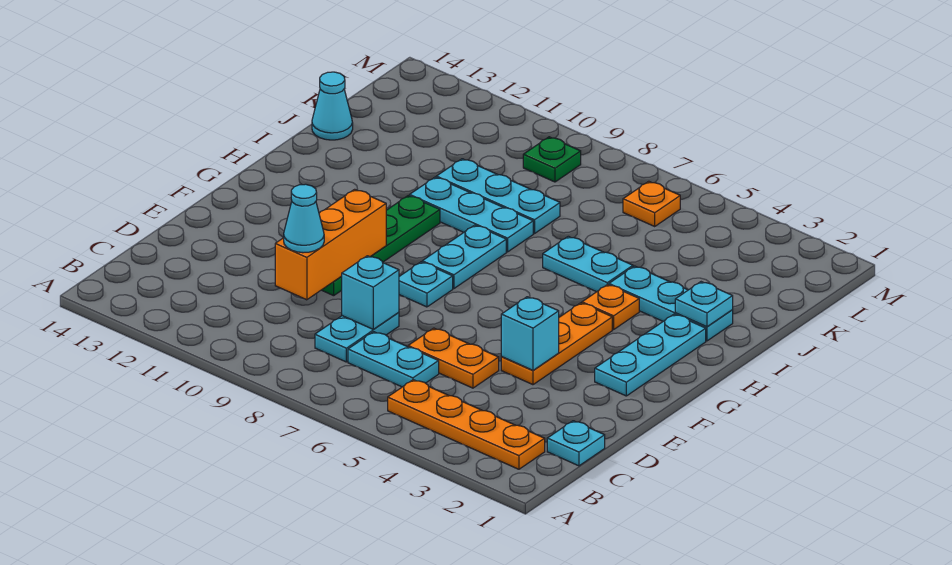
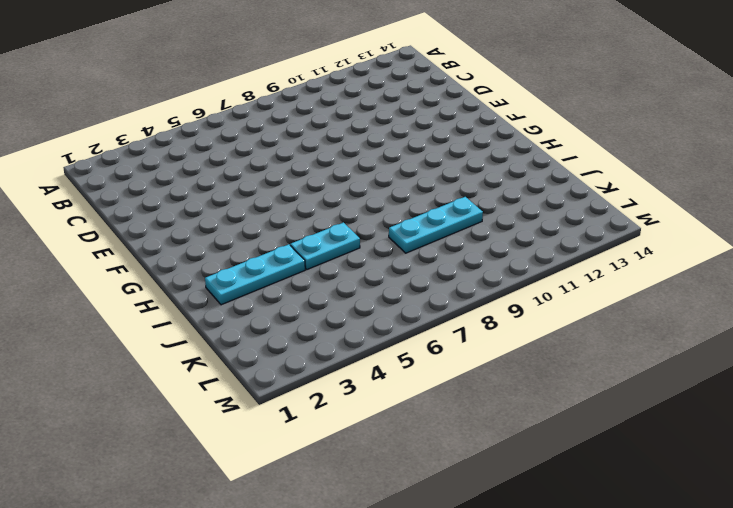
none -> orange 1x4 plate [388,380,545,469]
none -> cyan 1x1 plate [547,421,605,466]
none -> cyan 1x2 plate [348,332,439,387]

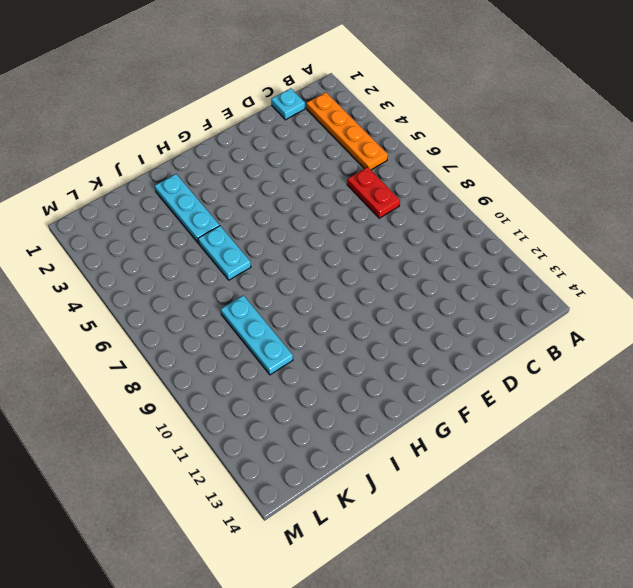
red 1x2 plate [347,167,400,218] -> cyan 1x2 plate [348,332,439,387]
none -> cyan 1x2 plate [315,312,399,362]
none -> orange 1x2 plate [408,328,499,388]
none -> orange 1x3 plate [501,303,612,385]

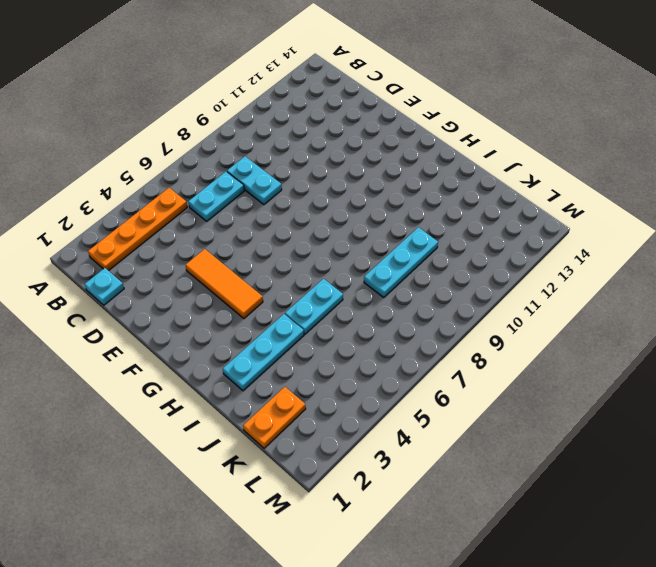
orange 1x3 tile [185,249,263,319] -> orange 1x3 plate [501,303,612,385]
orange 1x2 plate [243,387,306,448] -> orange 1x2 plate moved to [408,328,499,388]
none -> green 1x4 plate [322,195,440,296]
none -> cyan 1x3 plate [595,314,706,396]
none -> cyan 1x1 plate [399,262,453,307]

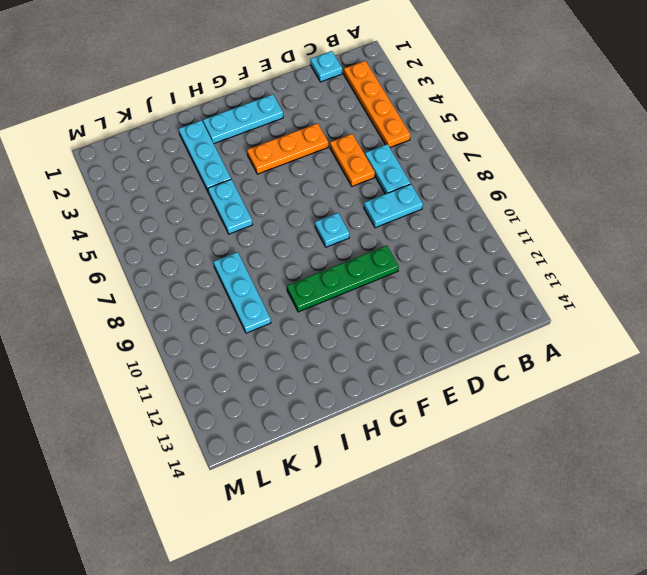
none -> cyan 1x2 plate [422,225,506,289]
none -> orange 1x1 plate [582,284,639,330]
none -> cyan 1x3 plate [410,177,533,252]

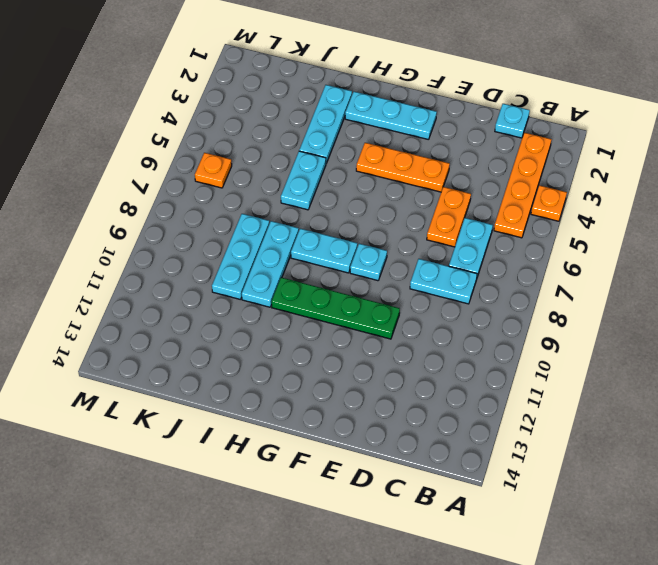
orange 1x1 plate [531,185,567,221] -> orange 1x1 plate moved to [582,284,639,330]
none -> cyan 1x1 cone [312,72,353,140]
none -> green 1x1 plate [523,137,581,182]
none -> cyan 1x1 brick [342,256,399,329]

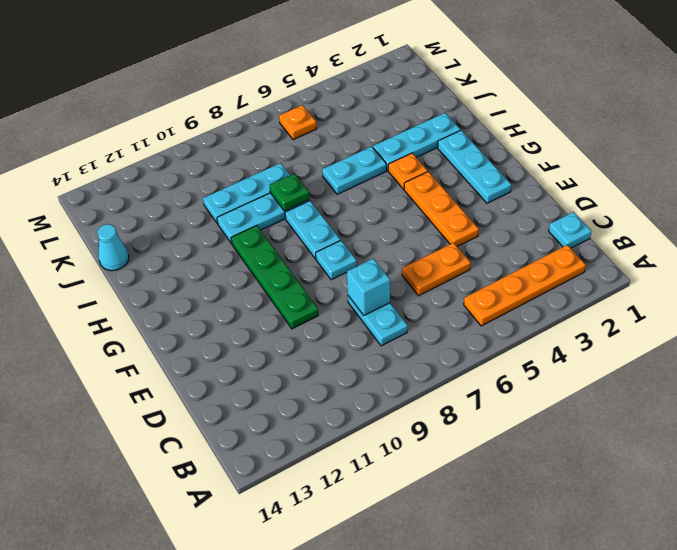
green 1x1 plate [269,173,309,211] -> green 1x1 plate moved to [523,137,581,182]
none -> cyan 1x2 plate [348,332,439,387]
none -> orange 1x3 brick [275,189,386,300]
none -> cyan 1x1 brick [501,297,559,370]

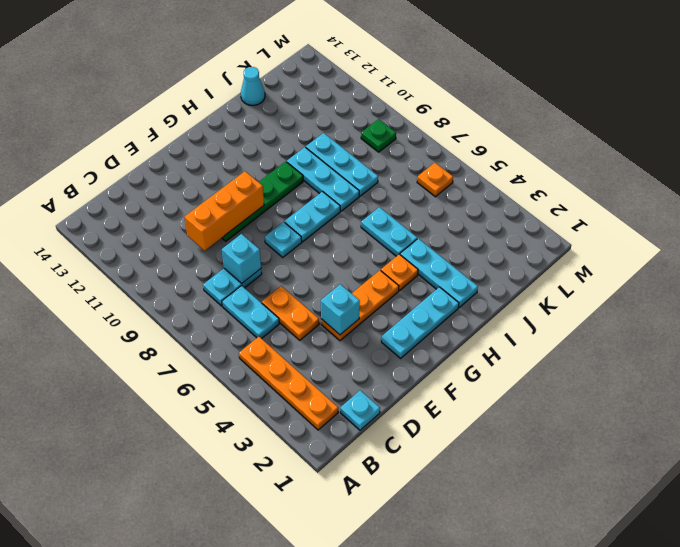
none -> cyan 1x1 plate [675,282,733,327]
none -> cyan 1x1 cone [284,184,324,253]

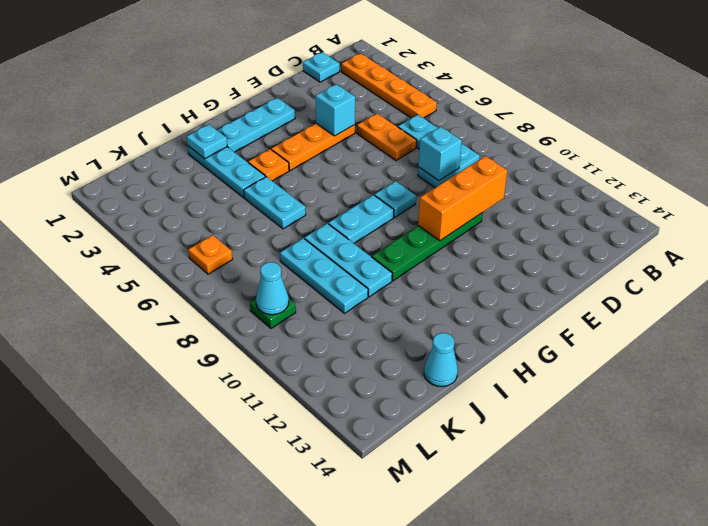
cyan 1x1 cone [256,262,289,315] -> cyan 1x1 cone moved to [284,184,324,253]

